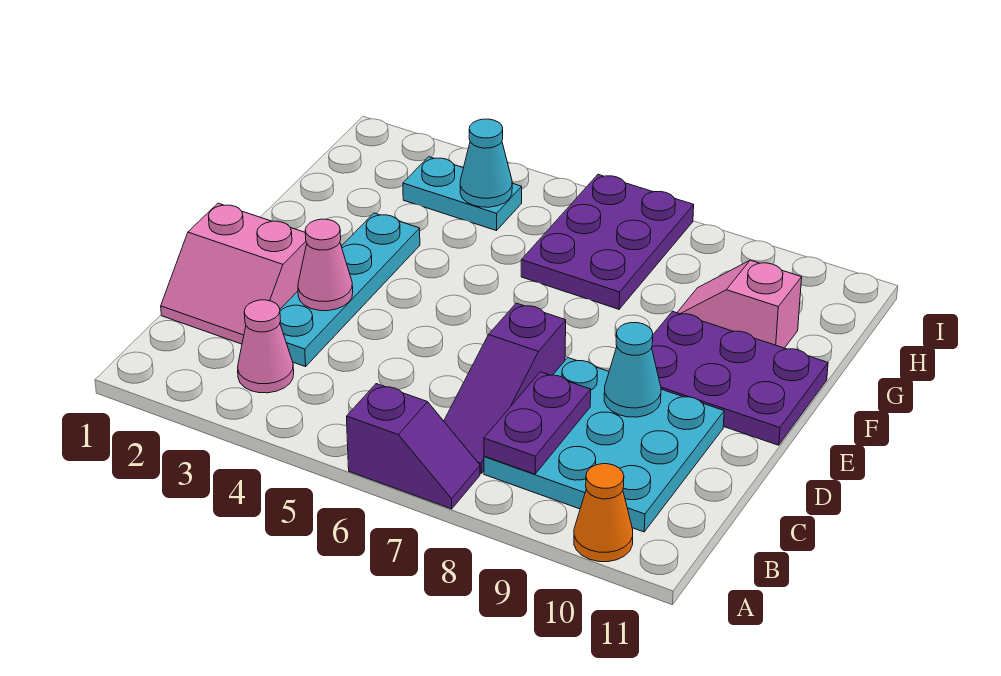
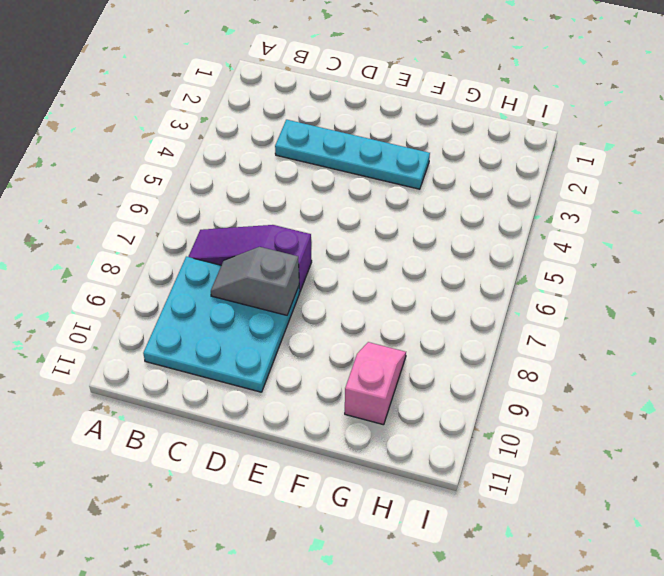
grey 1x2 slope [211,247,299,315] -> purple 1x2 plate [484,372,591,474]
none -> purple 1x2 slope [347,384,480,509]
none -> orange 1x1 cone [574,464,633,562]
none -> pink 1x1 cone [238,300,294,393]

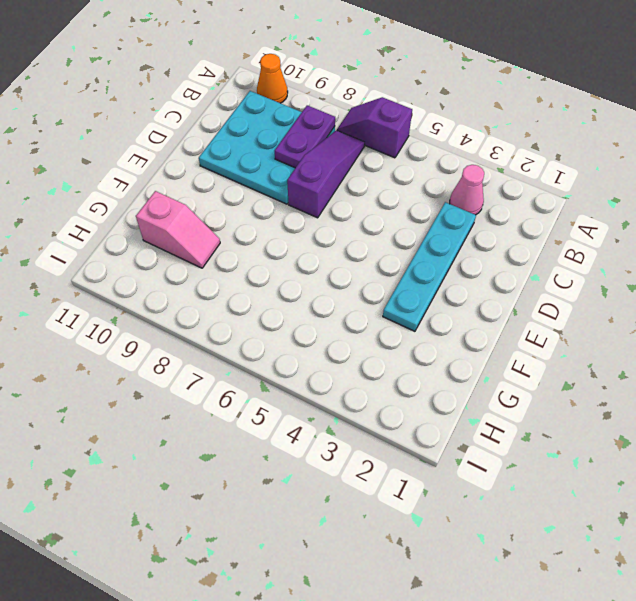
none -> pink 2x2 slope [161,203,307,344]
none -> purple 2x3 plate [652,311,828,445]
none -> purple 2x3 plate [521,174,694,309]

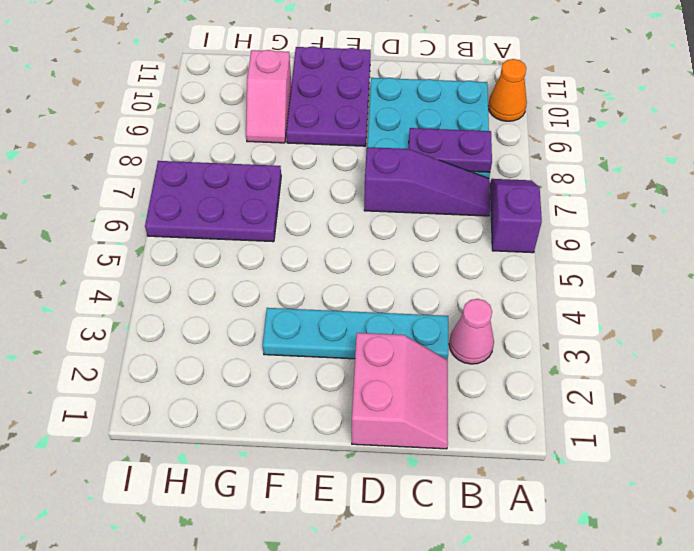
none -> cyan 1x2 plate [403,157,522,231]
none -> pink 1x1 cone [298,219,353,311]
none -> cyan 1x1 cone [604,323,661,417]

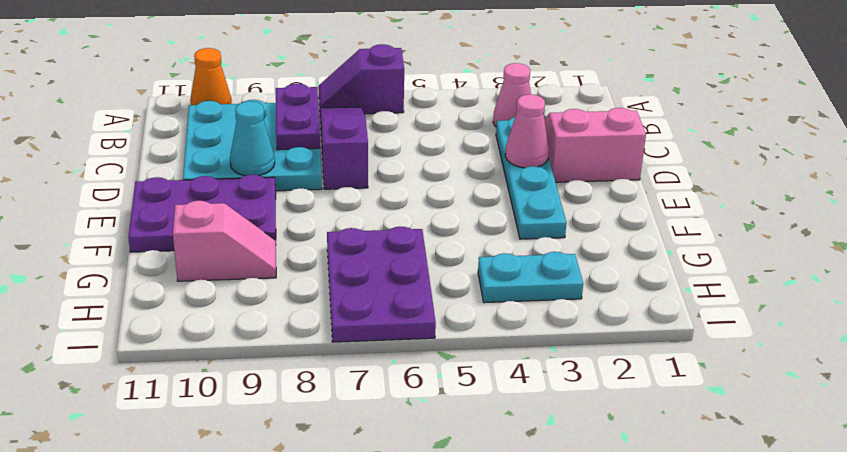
none -> cyan 1x1 cone [460,119,512,207]

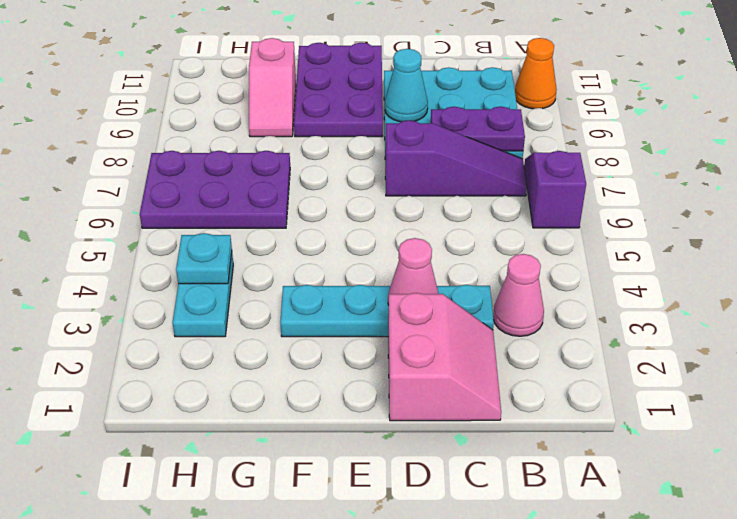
cyan 1x1 plate [176,233,232,284] -> cyan 1x1 cone [460,119,512,207]

